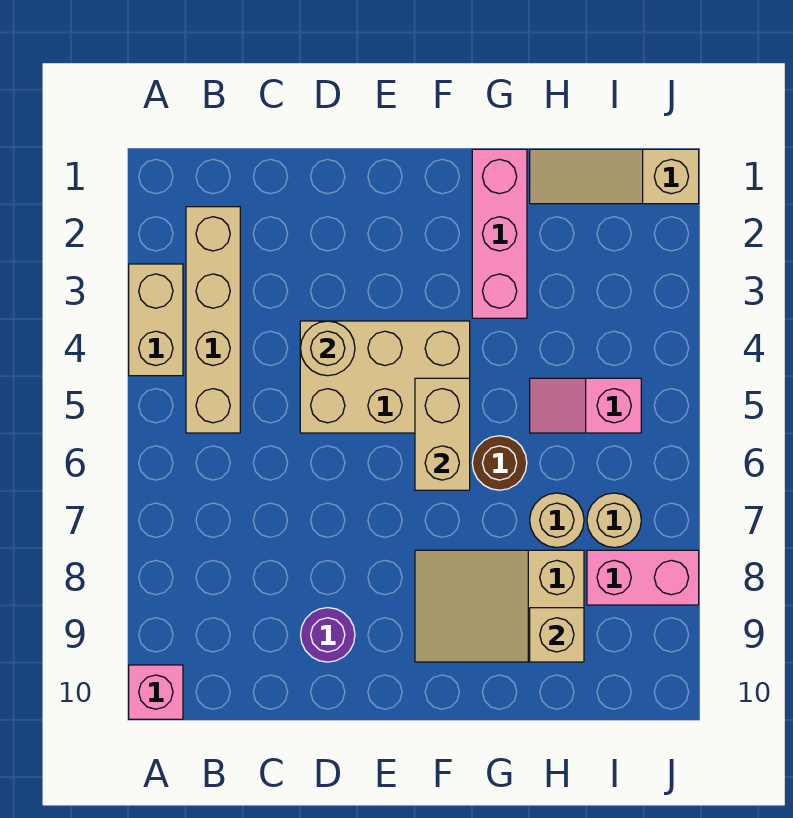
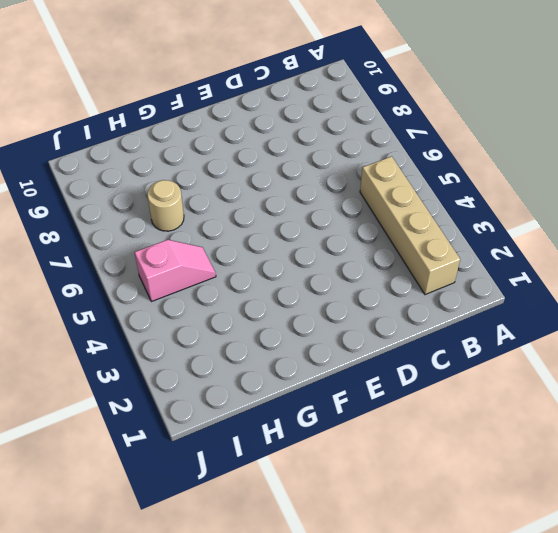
none -> tan 1x2 brick [129,264,183,376]
none -> pink 1x1 brick [129,665,183,719]
none -> tan 2x3 brick [300,321,470,433]

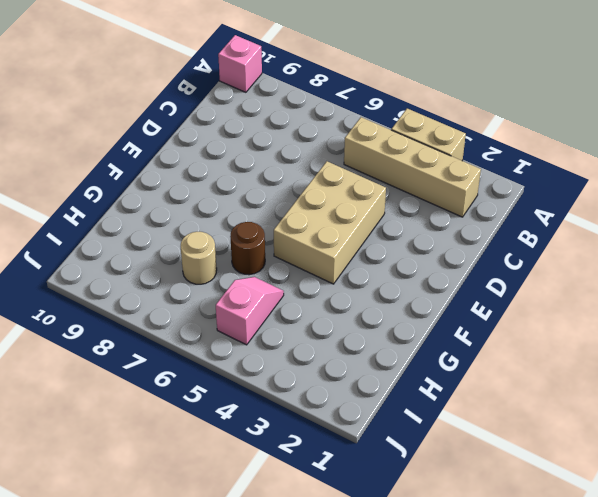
none -> purple 1x1 round brick [301,608,355,662]
none -> tan 2x3 slope [415,550,584,662]
none -> pink 1x3 brick [472,149,527,318]

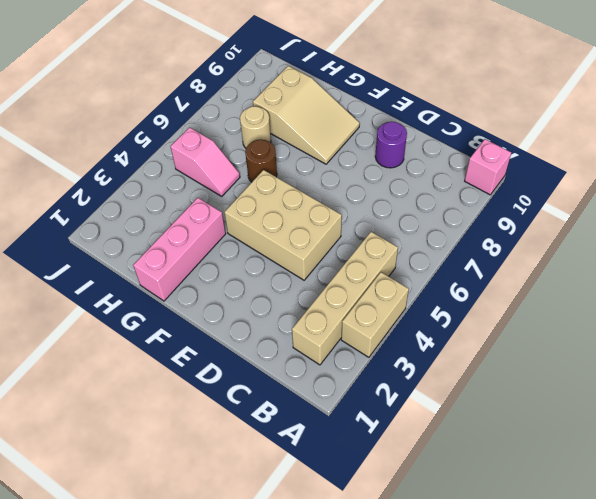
none -> tan 1x3 slope [530,149,699,204]
none -> tan 1x1 round brick [587,493,641,548]
none -> pink 1x2 brick [587,550,699,605]

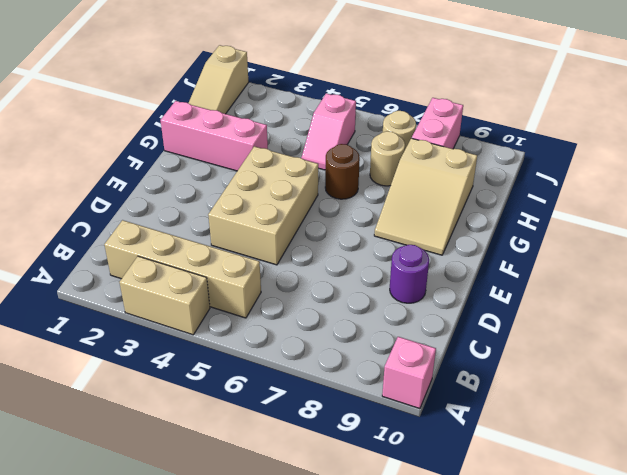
none -> tan 1x1 round brick [300,321,355,376]
none -> tan 1x2 brick [415,378,470,490]
none -> tan 1x1 brick [530,608,584,662]

